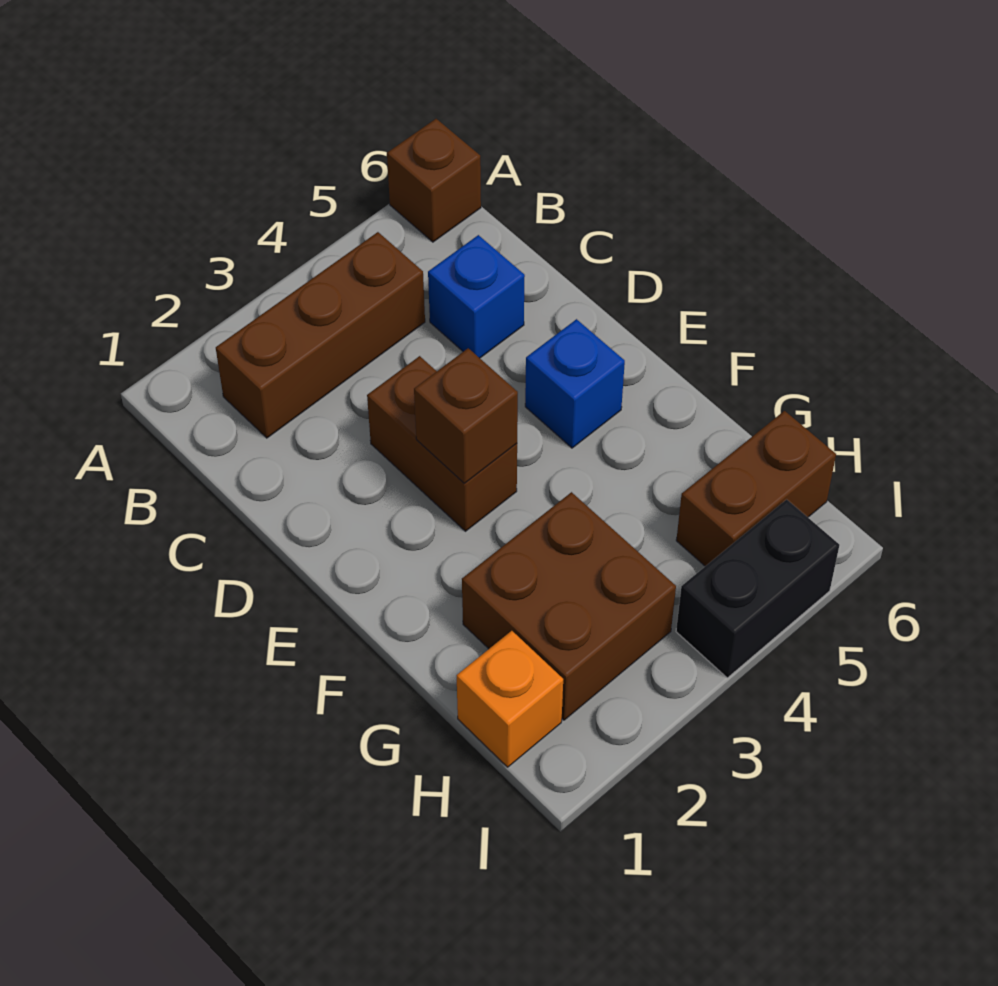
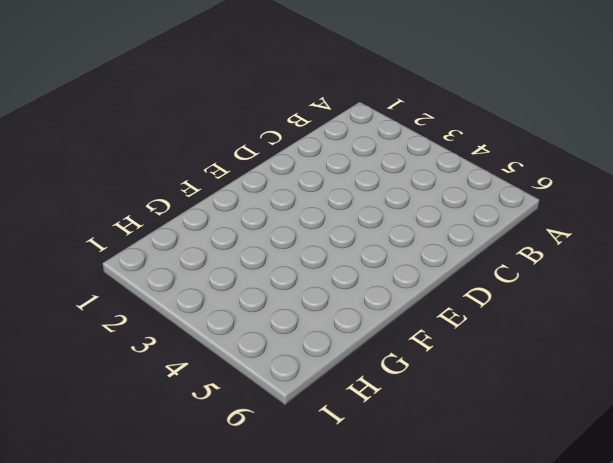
none -> brown 1x1 brick [387,119,481,242]
none -> brown 1x3 brick [216,232,425,438]

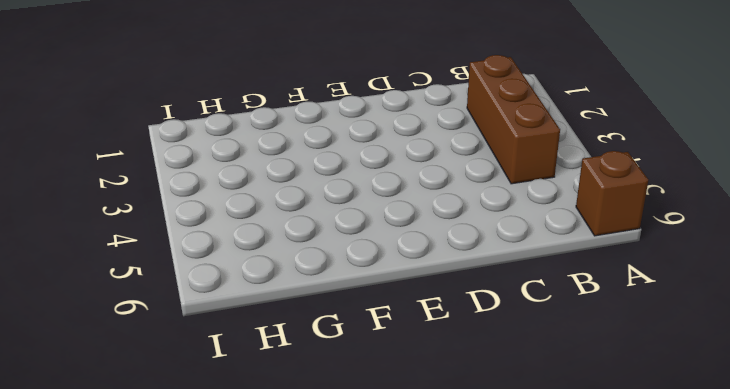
none -> blue 1x1 brick [428,235,525,358]
none -> brown 1x2 brick [367,356,517,531]

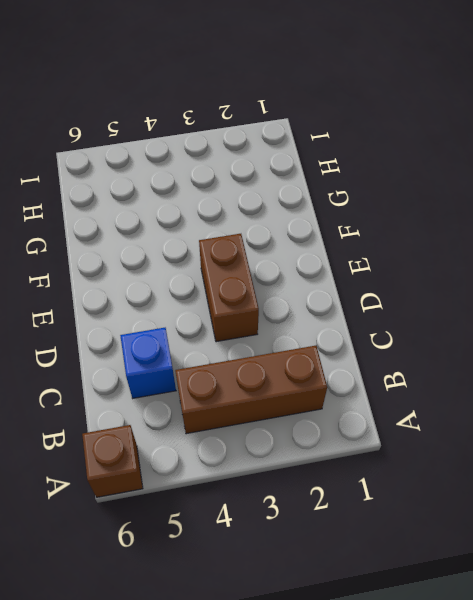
none -> blue 1x1 brick [525,319,625,448]
none -> brown 2x2 brick [462,492,676,720]

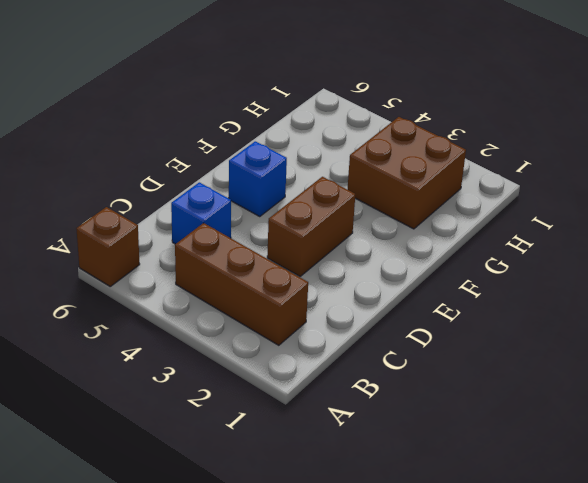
none -> orange 1x1 brick [457,631,563,767]
none -> brown 1x2 brick [676,411,836,566]

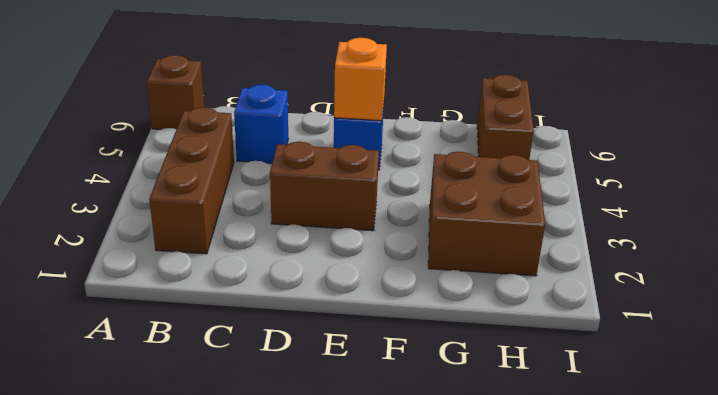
orange 1x1 brick [334,38,387,121] -> orange 1x1 brick moved to [457,631,563,767]
none -> black 1x2 brick [676,499,839,678]
none -> brown 1x1 brick [414,348,518,483]

